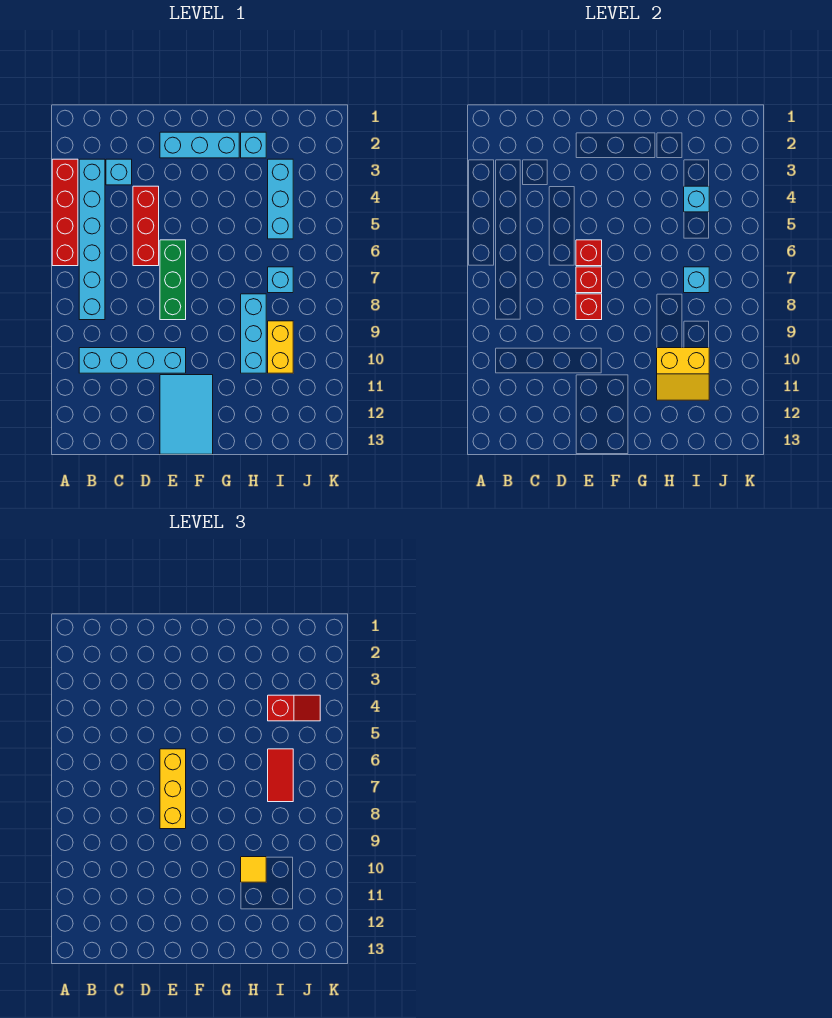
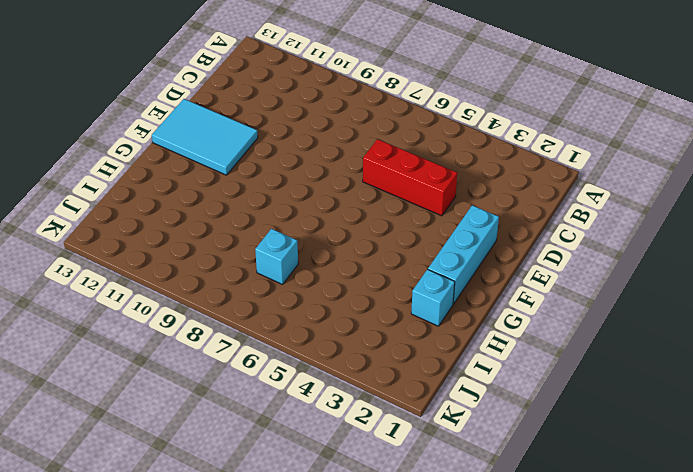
none -> red 1x4 brick [52,159,78,266]
none -> cyan 1x6 brick [79,159,105,320]
none -> cyan 1x4 brick [79,348,186,373]

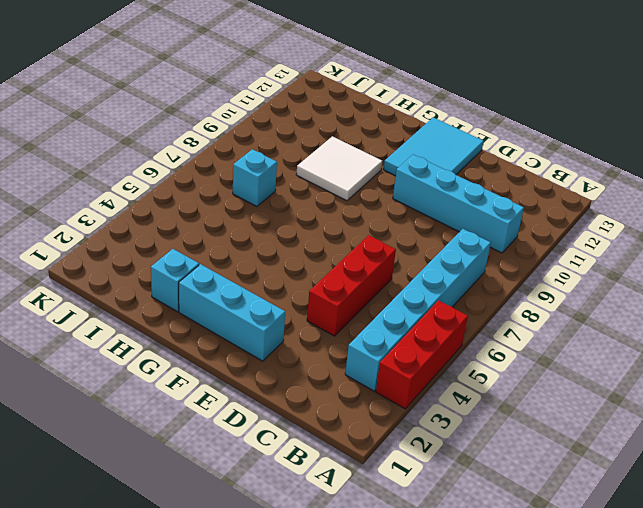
red 1x3 brick [376,300,468,409] -> red 1x4 brick [52,159,78,266]
white 2x2 tile [296,136,382,201] -> cyan 1x3 brick [241,294,266,373]
none -> cyan 1x1 brick [106,159,132,185]
none -> green 1x3 brick [160,240,186,320]
none -> cyan 1x3 brick [268,159,293,239]

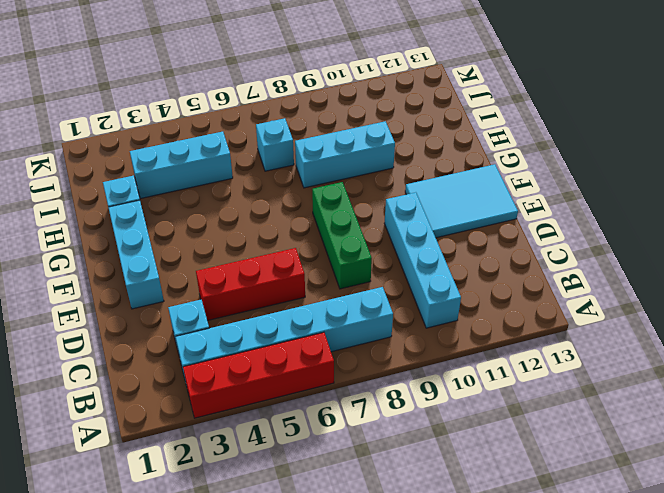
green 1x3 brick [312,182,372,289] -> green 1x3 brick turned to [160,240,186,320]
none -> yellow 1x2 brick [268,321,293,373]
none -> red 1x1 brick [576,240,602,266]
none -> red 1x1 brick [576,267,602,293]

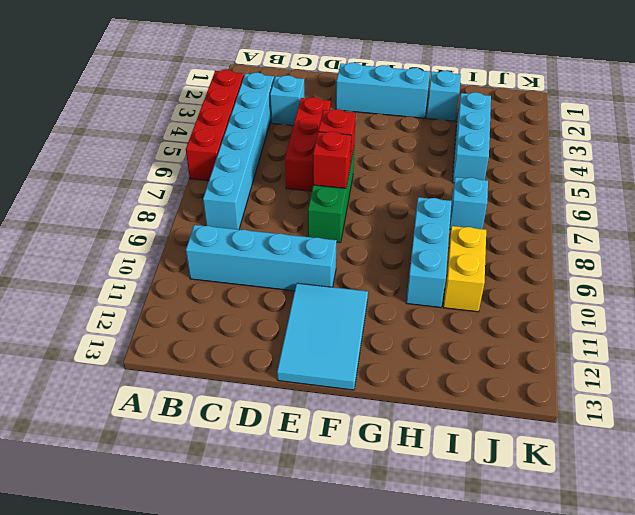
none -> red 1x1 brick [576,294,602,320]
none -> yellow 2x2 slope [657,348,709,400]
none -> cyan 1x1 brick [684,186,709,212]

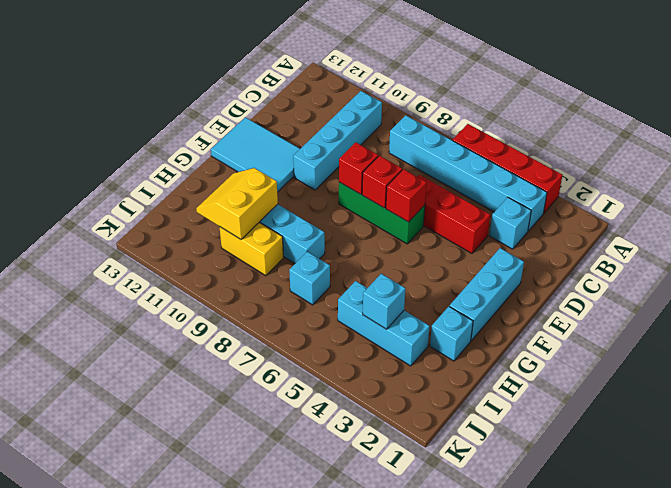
none -> cyan 1x1 brick [684,267,709,293]
none -> yellow 1x3 brick [160,749,186,829]
none -> yellow 1x1 tile [241,857,266,882]

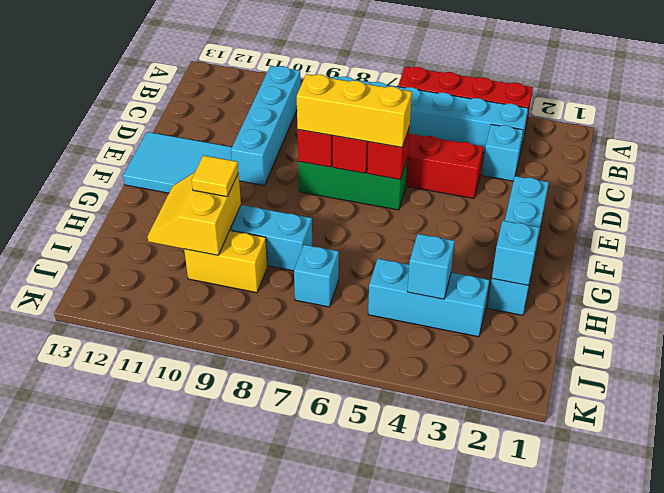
cyan 1x1 brick [492,221,540,285] -> cyan 1x1 brick moved to [684,267,709,293]
none -> red 1x2 slope [268,695,320,721]
none -> red 1x2 tile [268,749,293,802]

